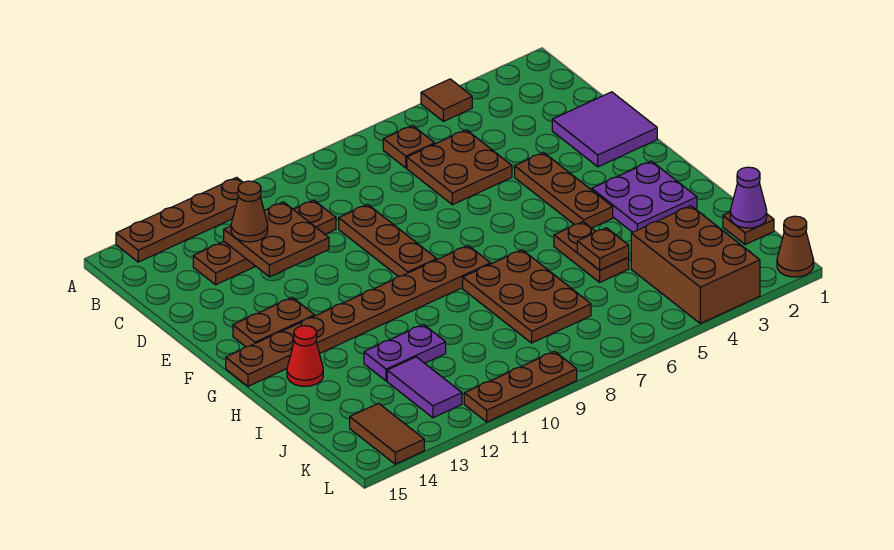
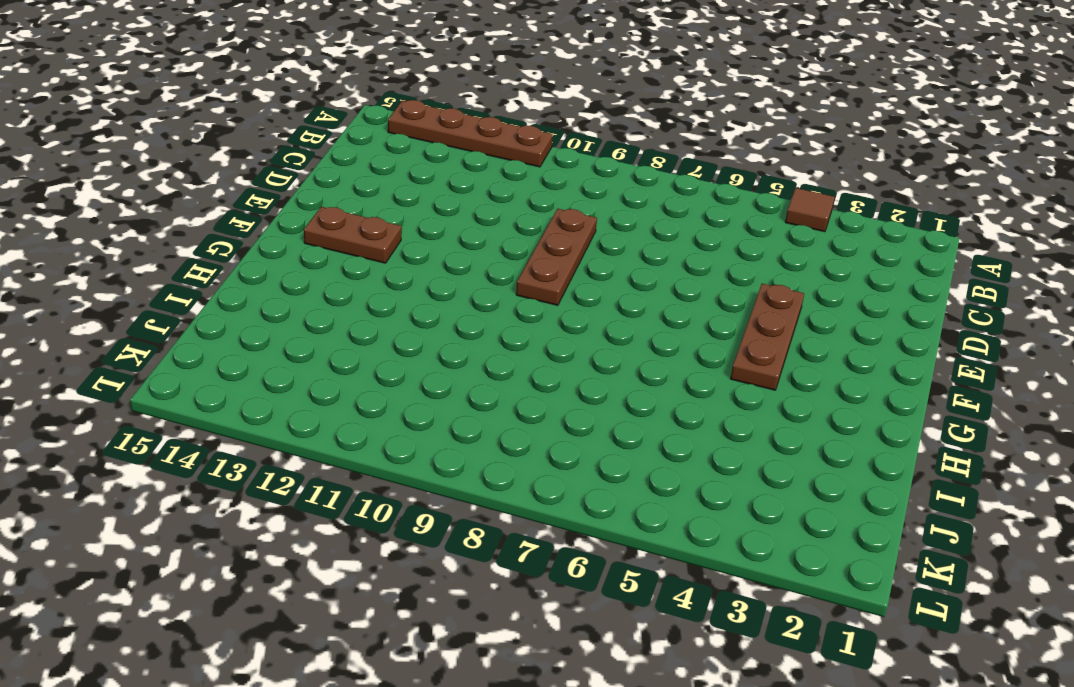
none -> brown 1x1 plate [383,126,435,168]
none -> brown 2x2 plate [407,130,512,205]
none -> brown 1x4 plate [193,200,336,285]

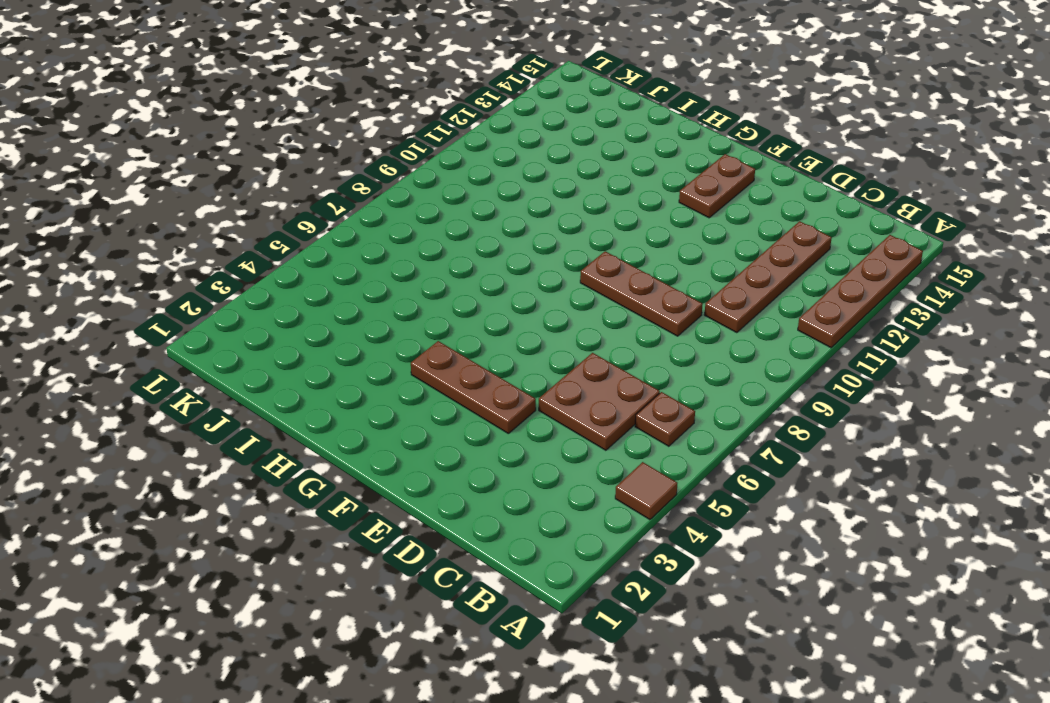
none -> purple 2x2 tile [552,92,657,167]
none -> purple 2x2 plate [592,161,697,232]
none -> brown 1x8 plate [226,246,491,386]

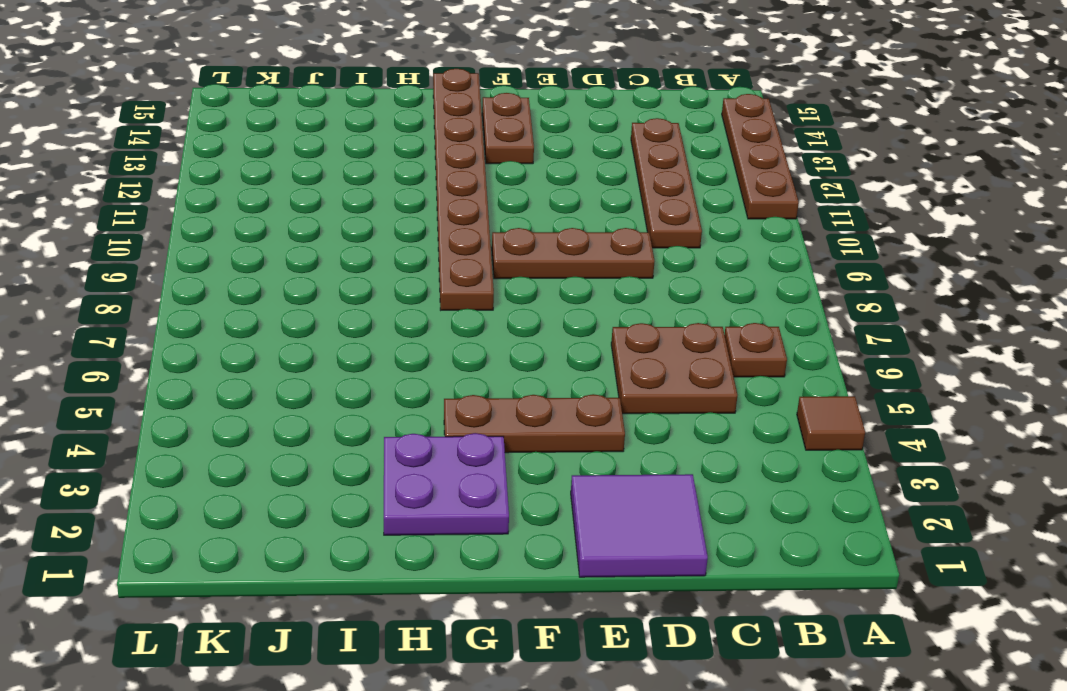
none -> brown 1x2 plate [554,222,629,282]
none -> brown 2x3 plate [463,250,591,343]
none -> red 1x1 cone [287,326,323,386]

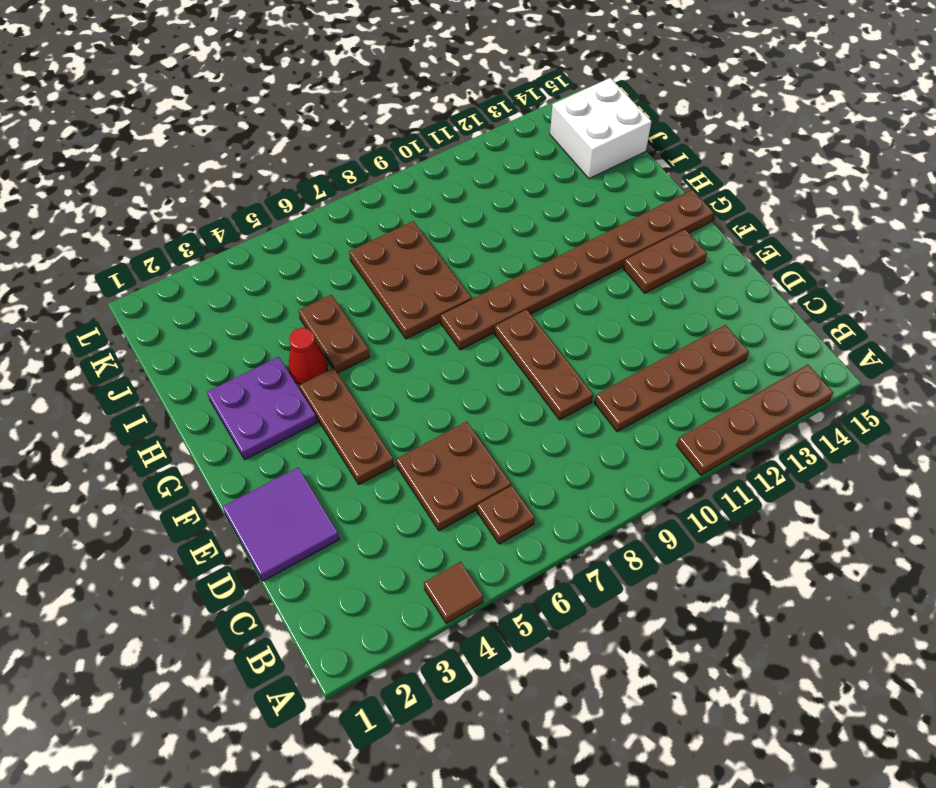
red 1x1 cone [289,328,327,384] -> red 1x1 cone moved to [287,326,323,386]
white 2x2 brick [550,78,652,179] -> brown 1x2 tile [350,403,424,464]
none -> purple 1x2 plate [364,324,446,381]
none -> brown 1x1 plate [723,212,774,245]
none -> brown 2x3 brick [631,206,760,323]

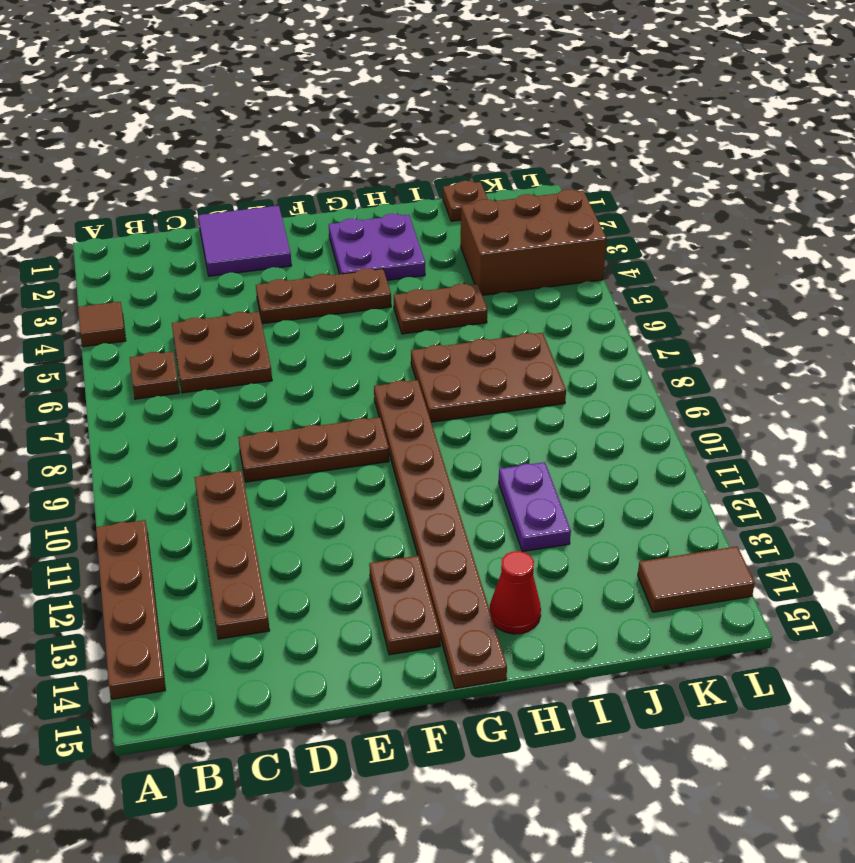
none -> purple 1x2 tile [387,357,462,418]
none -> brown 1x1 cone [777,216,814,277]
none -> brown 1x3 plate [464,351,577,422]

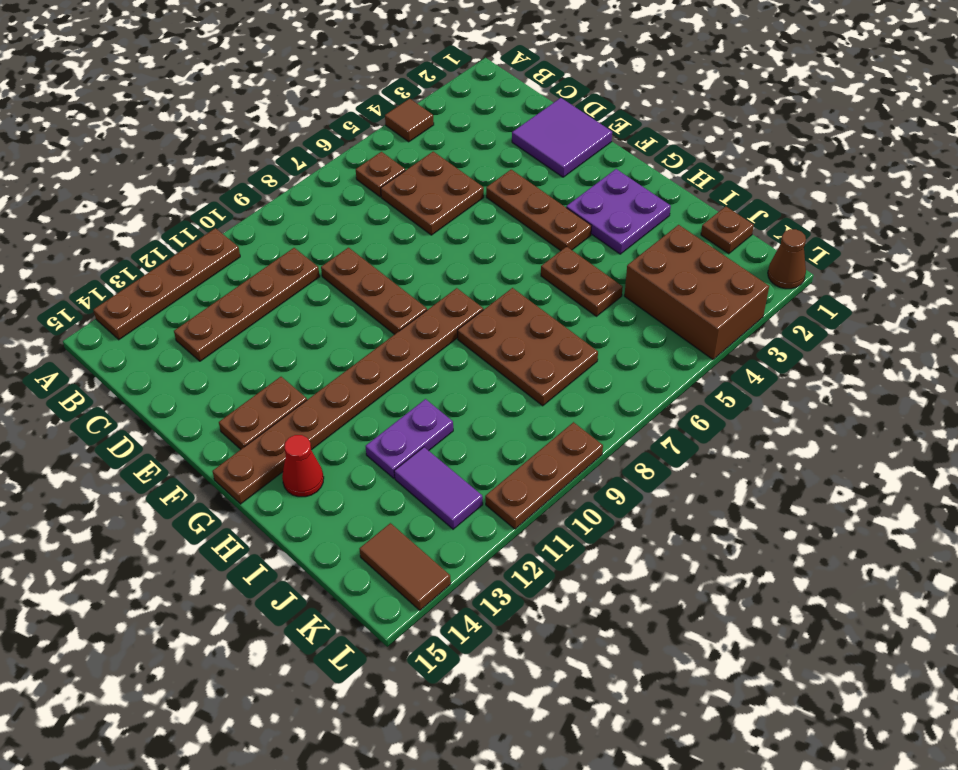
none -> brown 2x2 plate [224,202,329,277]
none -> brown 1x1 plate [577,228,629,270]
none -> purple 1x1 cone [730,167,767,228]

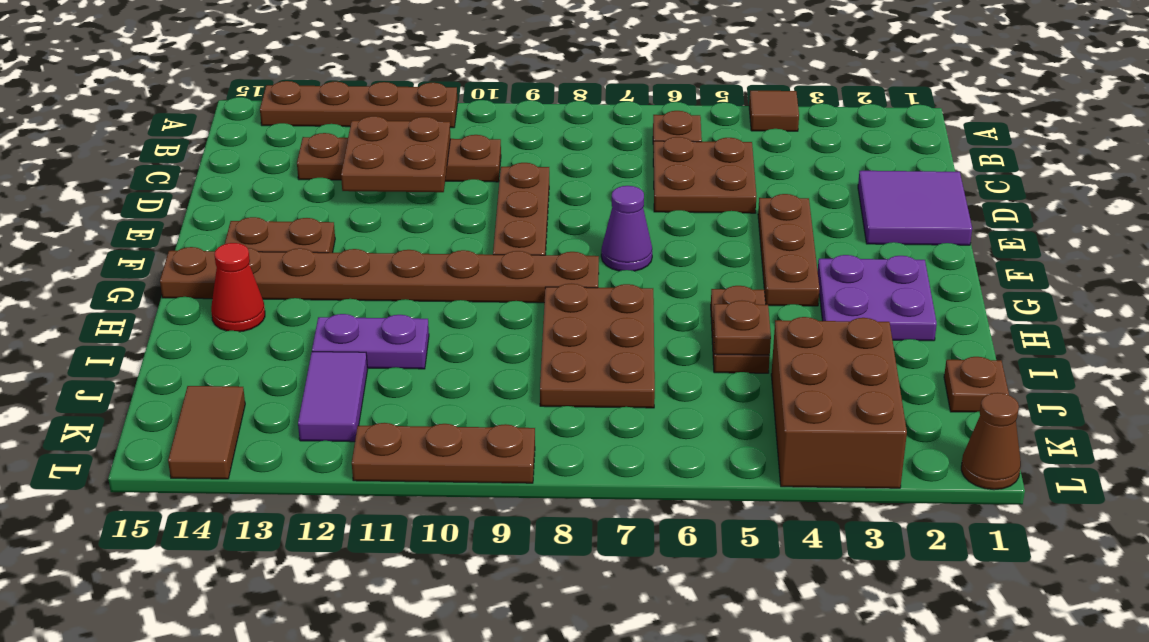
purple 1x1 cone [601,186,652,271] -> purple 1x1 cone moved to [730,167,767,228]
none -> brown 1x1 cone [231,181,268,242]

